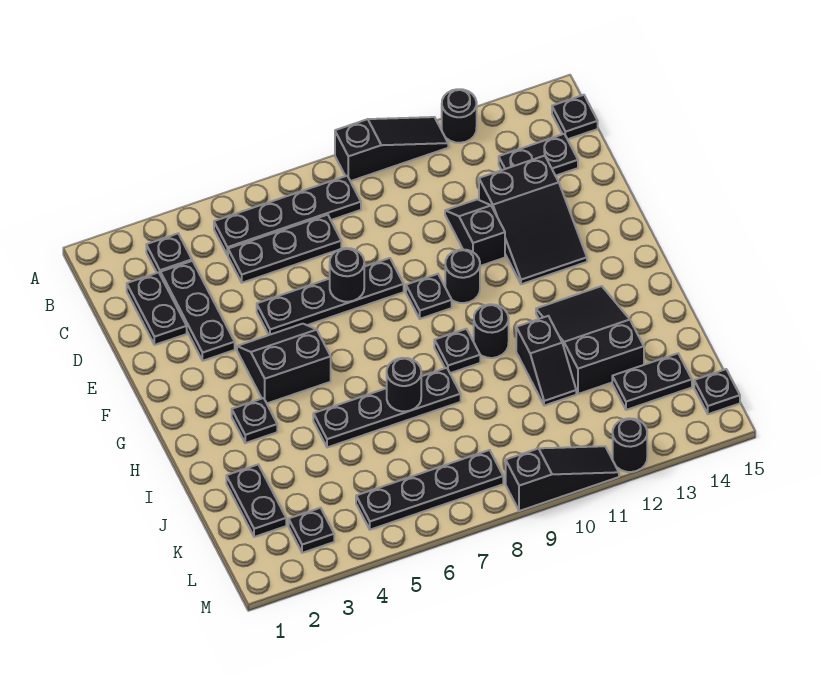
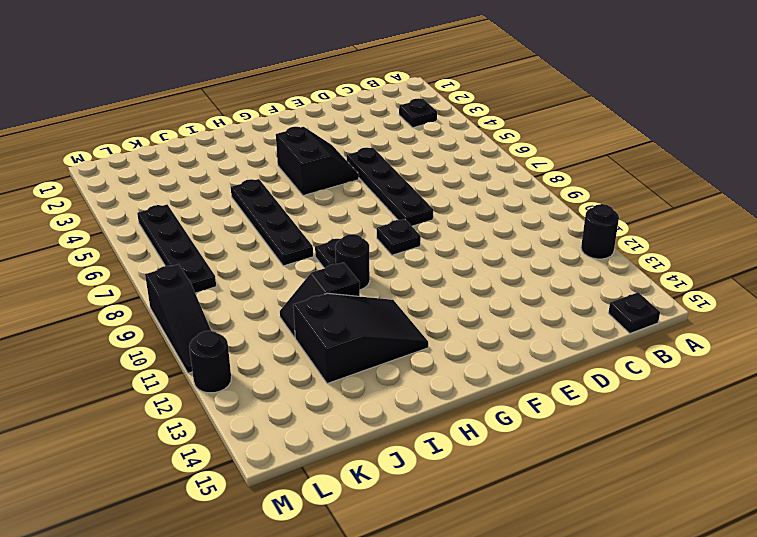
none -> black 1x3 slope [335,117,448,181]
none -> black 1x4 plate [214,176,361,255]
none -> black 1x2 plate [127,272,187,345]
none -> black 1x3 plate [160,261,235,361]

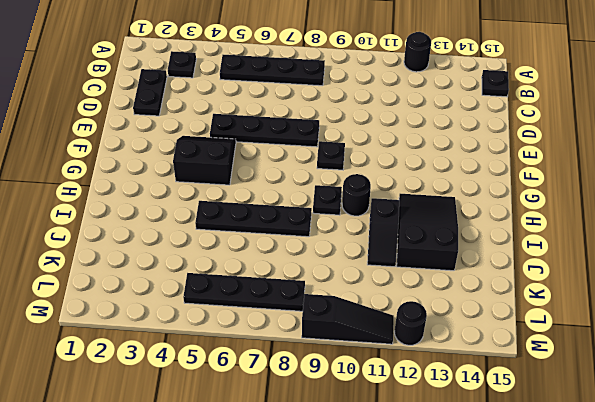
none -> black 1x3 slope [335,117,448,181]
none -> black 1x3 plate [160,261,235,361]
none -> black 1x3 plate [228,215,341,283]
none -> black 1x2 plate [499,134,578,176]

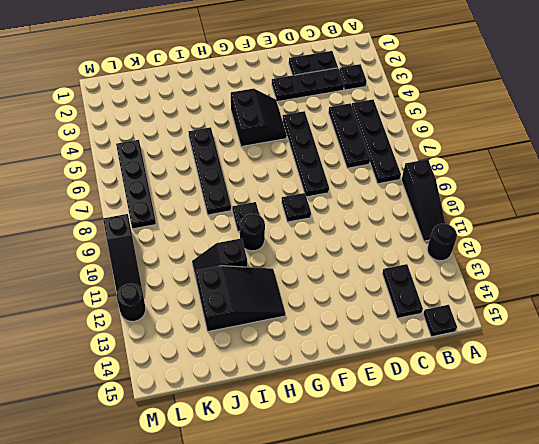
none -> black 1x2 slope [445,199,505,266]
none -> black 2x3 slope [479,156,587,284]
none -> black 1x1 round brick [445,249,480,303]
none -> black 1x1 plate [232,398,277,443]

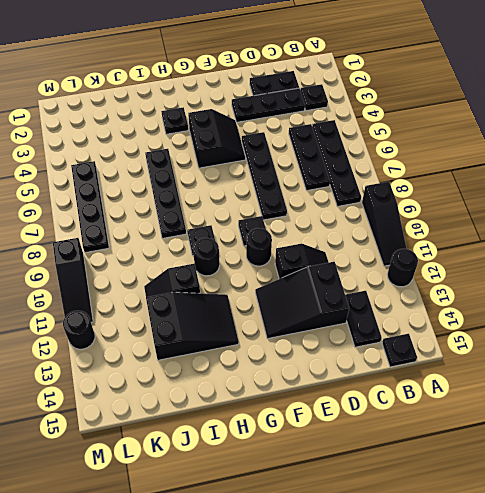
none -> black 1x2 plate [226,465,286,537]
none -> black 1x2 plate [612,353,692,410]
none -> black 1x1 plate [289,508,334,553]
none -> black 1x1 plate [694,369,740,414]

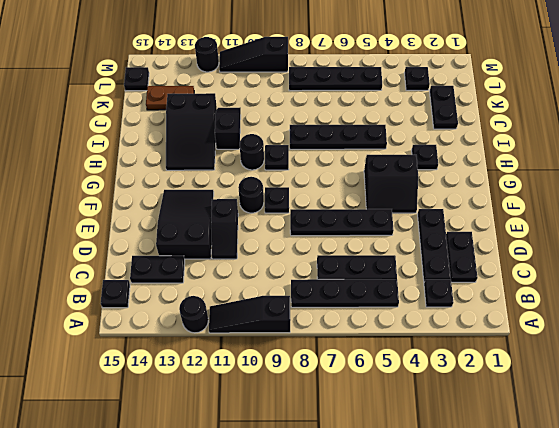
brown 1x2 plate [146,86,194,110] -> black 1x2 plate [612,353,692,410]
none -> black 1x1 round brick [330,248,364,302]
none -> black 1x1 round brick [387,358,421,412]

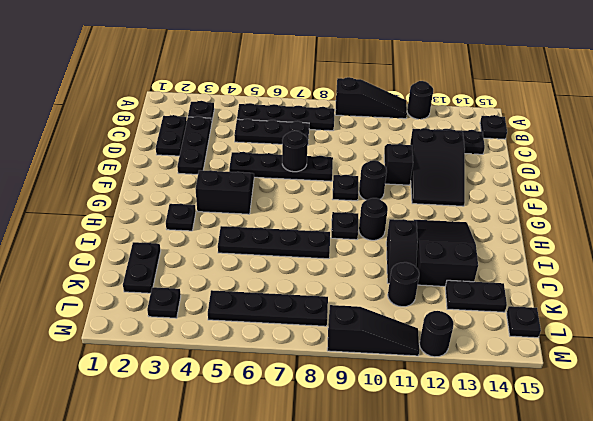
black 1x1 round brick [388,262,419,307] -> black 1x1 round brick moved to [387,358,421,412]

